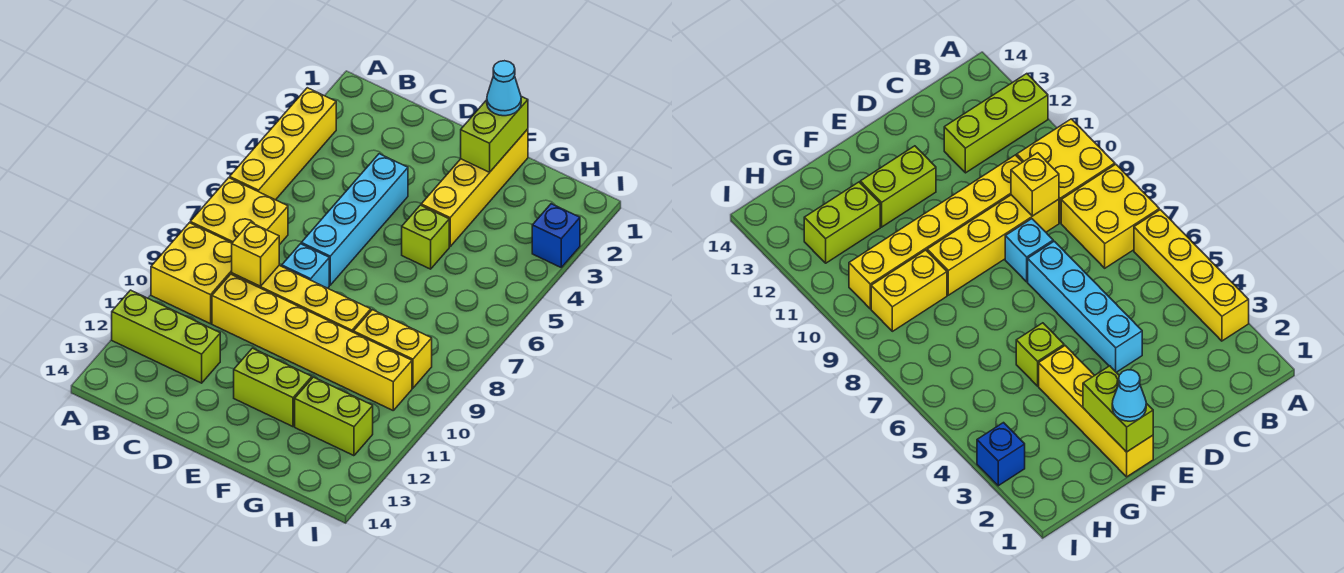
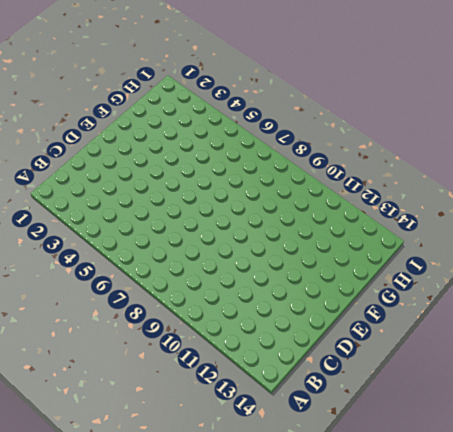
none -> yellow 1x4 brick [230,88,336,200]
none -> yellow 2x2 brick [190,178,288,245]
none -> yellow 2x2 brick [151,223,232,324]

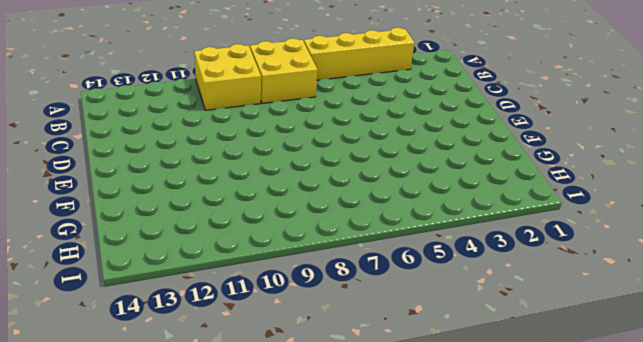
none -> lime 1x3 brick [112,290,220,383]
none -> yellow 1x4 brick [232,265,371,332]
none -> yellow 1x6 brick [212,274,412,410]

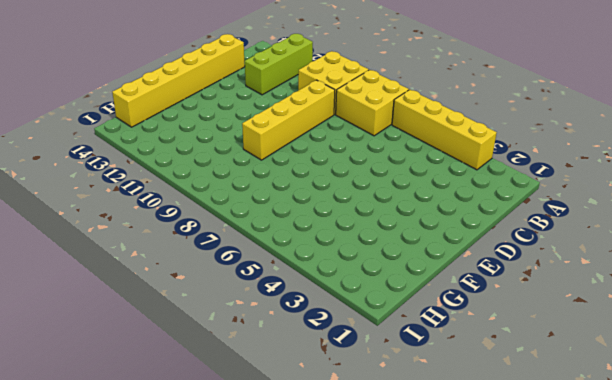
yellow 1x6 brick [112,34,245,127] -> yellow 1x6 brick moved to [212,274,412,410]
none -> cyan 1x4 brick [301,154,408,285]
none -> cyan 1x1 brick [282,244,329,288]
none -> lime 1x2 brick [234,348,312,427]

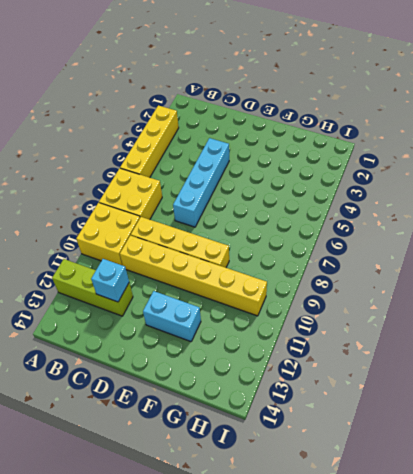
cyan 1x1 brick [91,259,129,302] -> cyan 1x1 brick moved to [282,244,329,288]
cyan 1x2 brick [143,291,201,342] -> lime 1x2 brick [234,348,312,427]
none -> yellow 1x4 brick [421,129,528,246]
none -> lime 1x1 brick [402,205,449,269]
none -> yellow 1x2 brick [354,310,432,388]

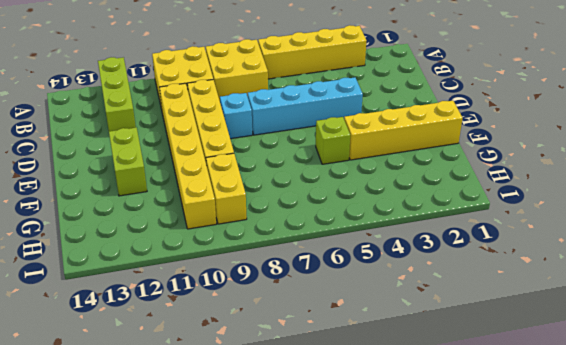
none -> lime 1x2 brick [295,377,373,456]
none -> blue 1x1 brick [532,204,580,267]
none -> yellow 1x1 brick [232,222,279,286]

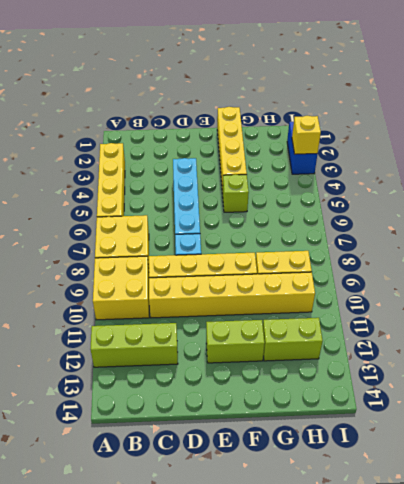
blue 1x2 brick [287,122,317,174] -> blue 1x1 brick [532,204,580,267]
yellow 1x1 brick [292,116,321,154] -> yellow 1x1 brick moved to [232,222,279,286]
none -> lime 1x2 brick [461,96,528,172]
none -> cyan 1x1 cone [487,61,521,116]

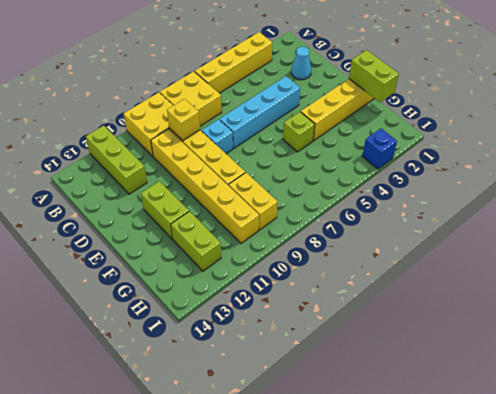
cyan 1x1 cone [291,47,311,80] -> cyan 1x1 cone moved to [487,61,521,116]
lime 1x2 brick [349,50,399,102] -> lime 1x2 brick turned to [461,96,528,172]

